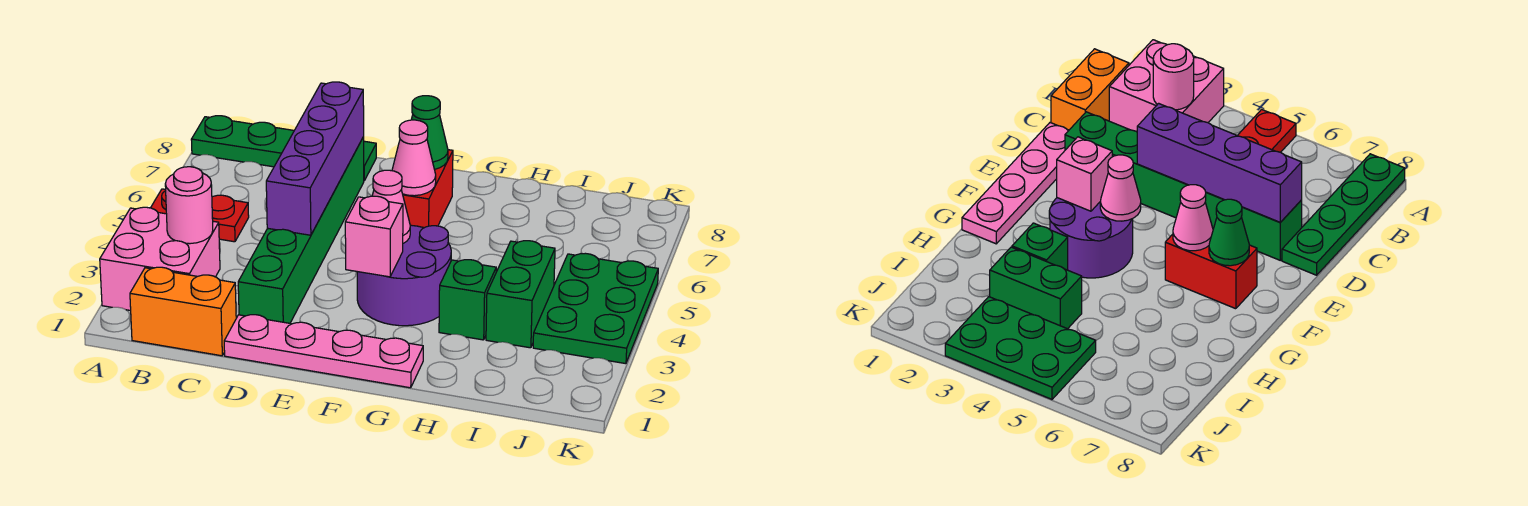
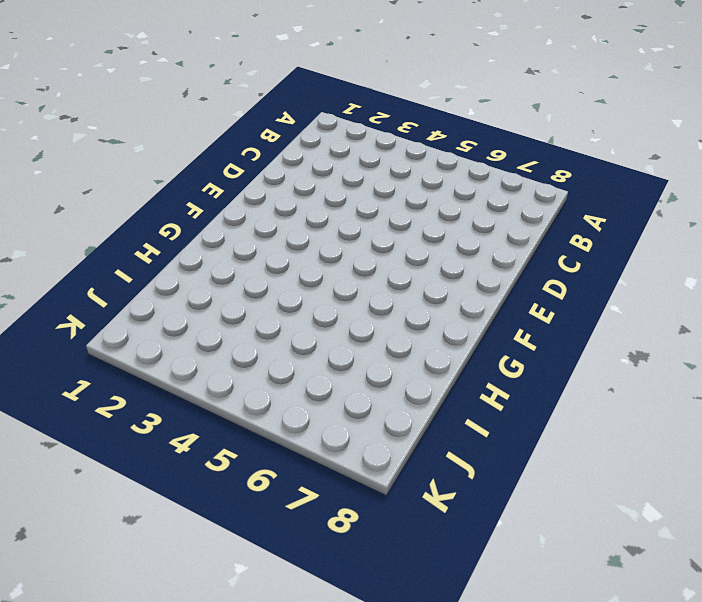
none -> pink 2x2 brick [100,207,220,311]
none -> red 1x2 plate [151,189,249,242]
none -> green 1x4 plate [191,116,376,181]

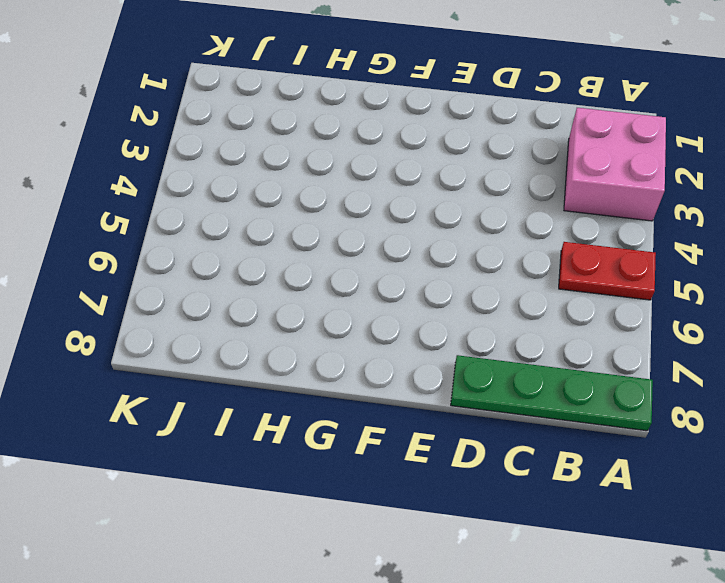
none -> orange 1x2 brick [130,267,236,356]
none -> pink 1x4 plate [224,315,423,388]
none -> green 1x6 brick [238,137,364,323]

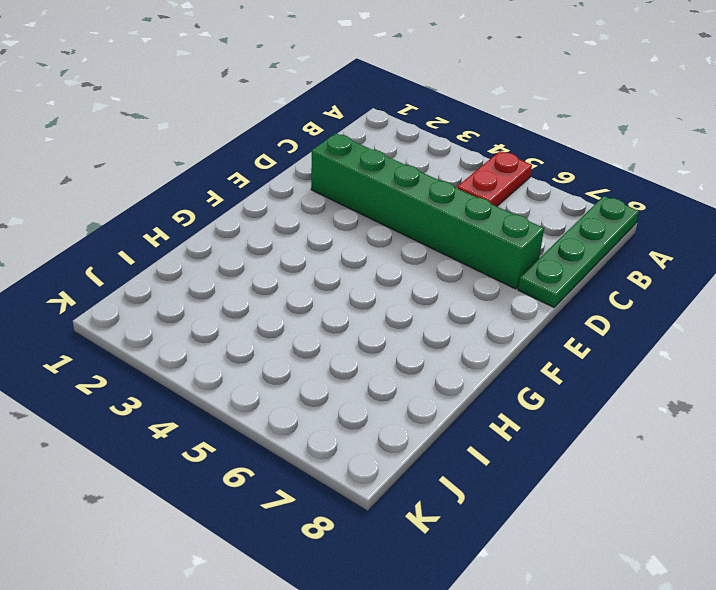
none -> pink 2x2 brick [100,207,220,311]
none -> orange 1x2 brick [130,267,236,356]
none -> pink 1x4 plate [224,315,423,388]

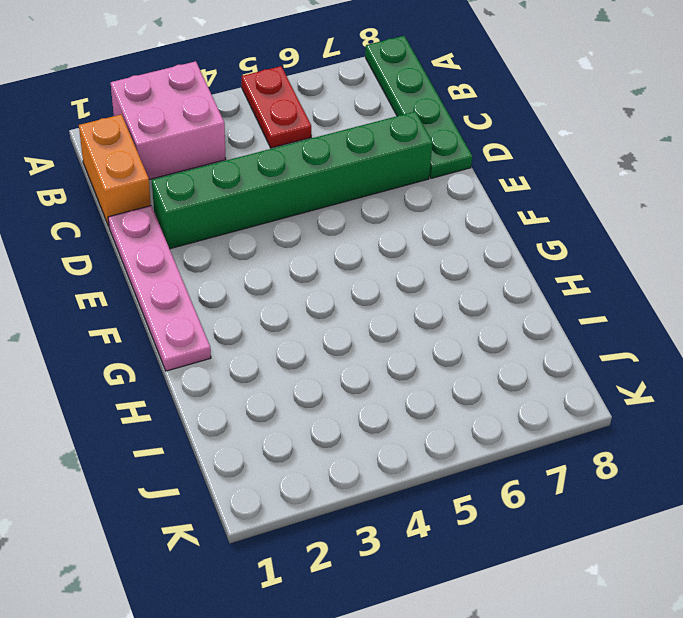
none -> purple 2x2 round brick [357,225,451,326]
none -> red 1x2 brick [403,150,453,228]
none -> green 1x1 brick [439,260,496,340]

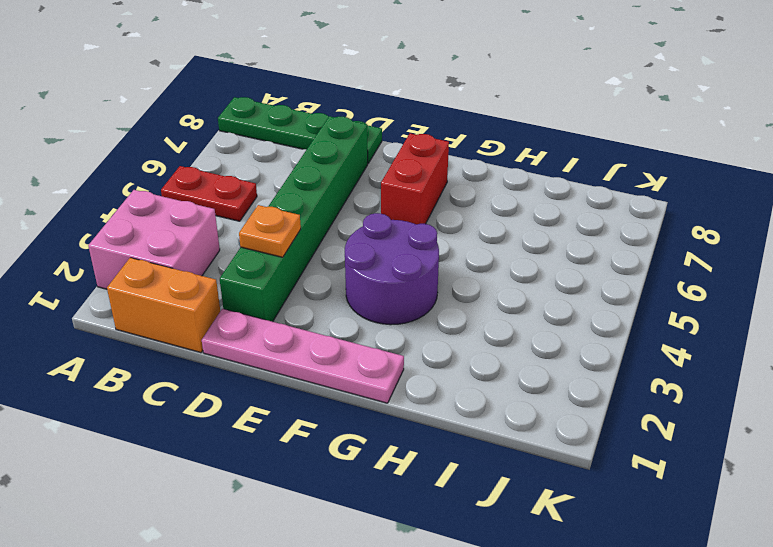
orange 1x1 plate [239,205,301,257] -> none
none -> green 1x1 brick [439,260,496,340]
none -> green 1x2 brick [486,241,555,348]
none -> green 2x3 plate [533,253,658,364]

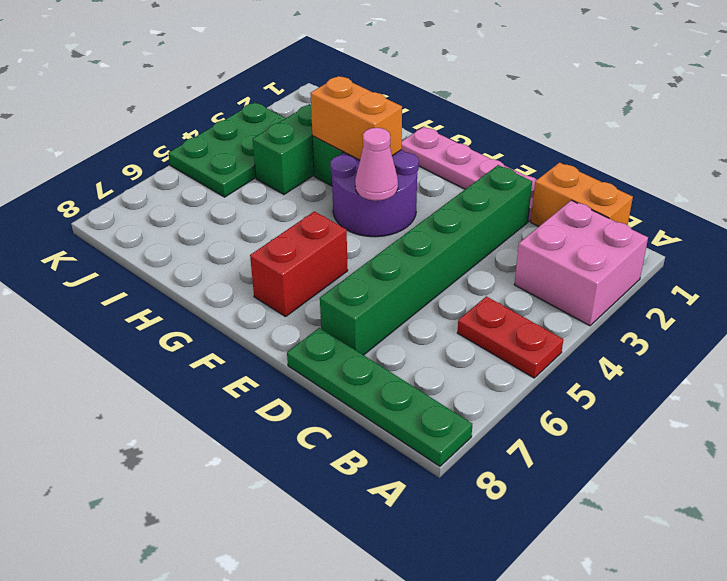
orange 1x2 brick [310,76,402,160] -> none
none -> pink 1x1 round brick [165,167,213,244]
none -> purple 1x4 brick [266,82,364,235]
none -> pink 1x1 brick [345,196,403,277]

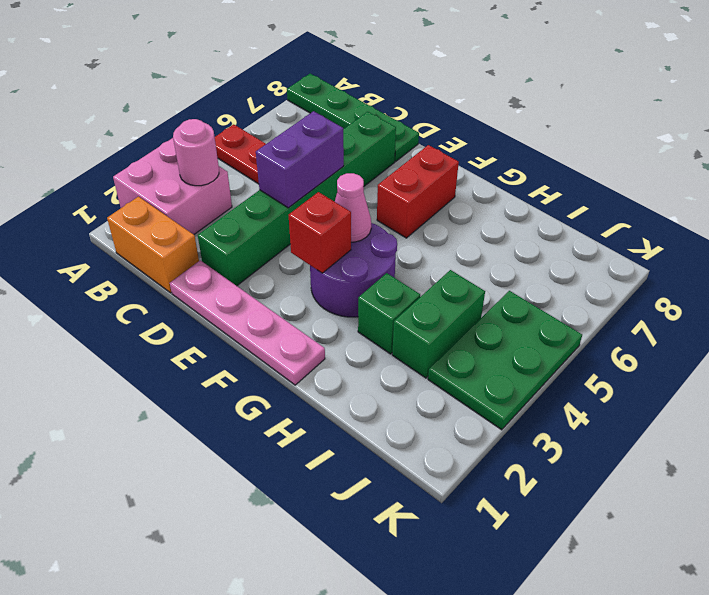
purple 1x2 brick [256,111,344,208] -> purple 1x4 brick [266,82,364,235]
red 1x1 brick [289,192,351,273] -> pink 1x1 brick [345,196,403,277]
none -> pink 1x1 cone [392,120,436,196]
none -> green 1x1 cone [411,96,448,169]

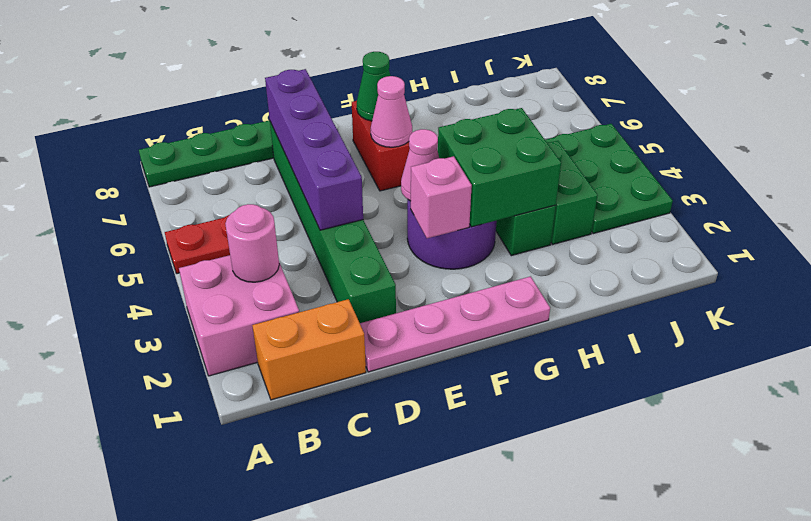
green 2x2 brick [438,108,561,227] -> none

